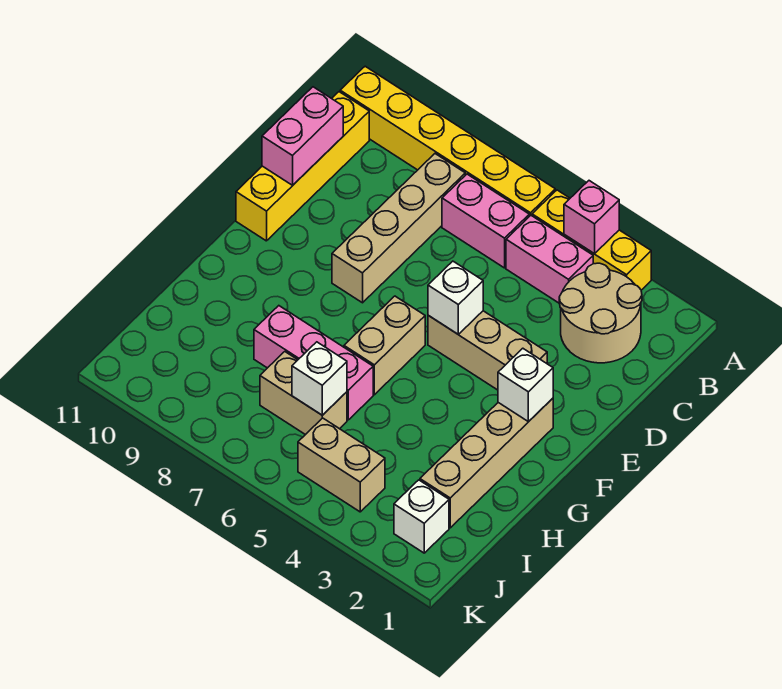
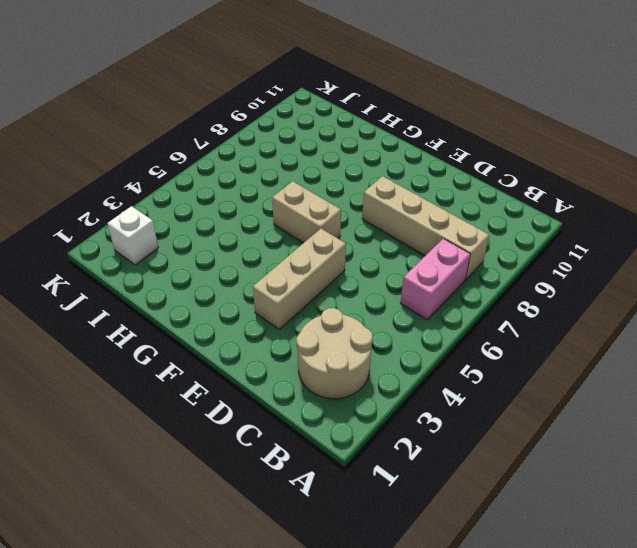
none -> yellow 1x3 brick [532,190,651,290]
none -> yellow 1x6 brick [340,66,555,216]
none -> pink 1x2 brick [506,216,593,304]

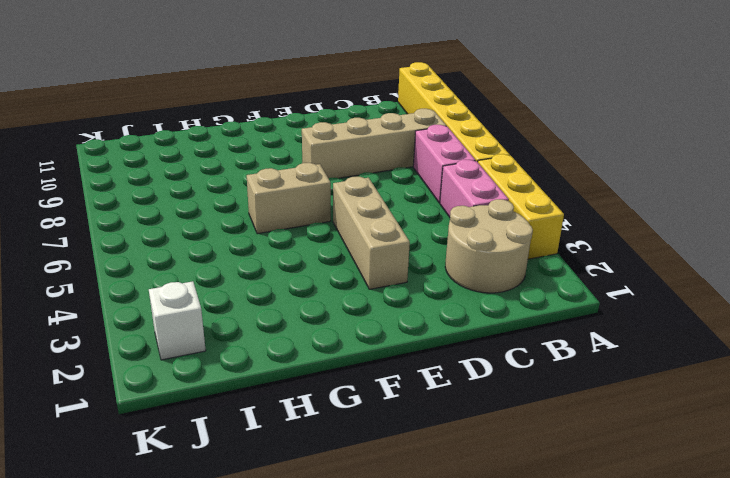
none -> yellow 1x4 brick [236,92,369,241]
none -> tan 1x4 brick [420,398,553,528]
none -> pink 1x3 brick [254,306,373,420]

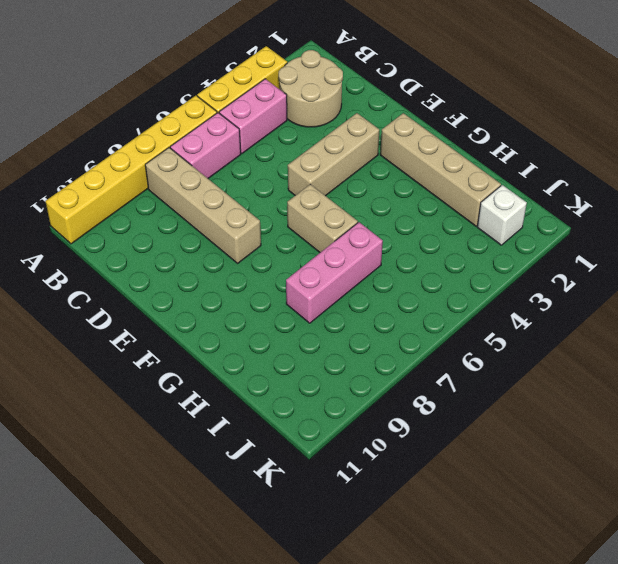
none -> yellow 1x4 brick [236,92,369,241]
none -> tan 1x2 brick [260,352,347,435]
none -> tan 1x2 brick [298,418,385,512]

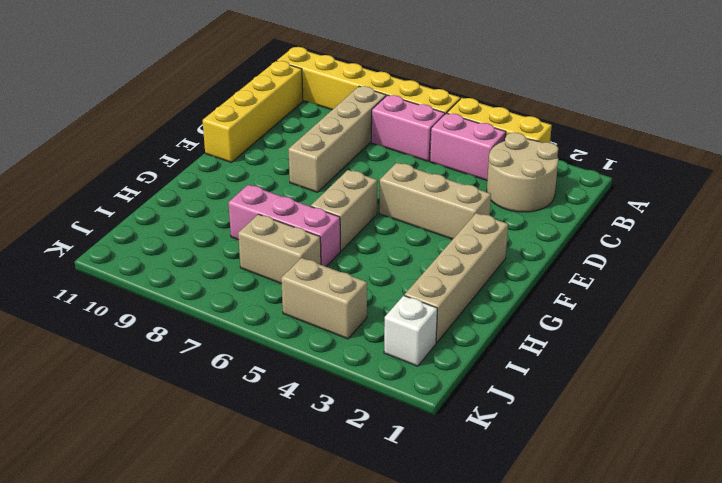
none -> pink 1x1 brick [564,181,619,254]
none -> pink 1x2 brick [262,87,343,185]
none -> white 1x1 brick [428,261,483,334]

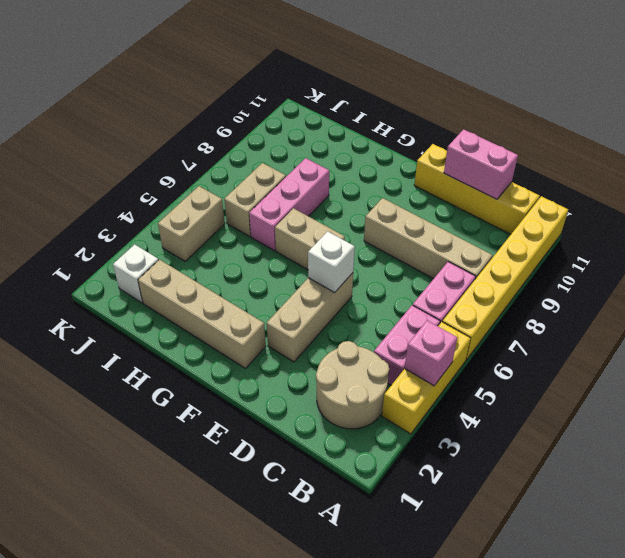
none -> white 1x1 brick [498,348,553,422]
none -> white 1x1 brick [292,342,347,415]

